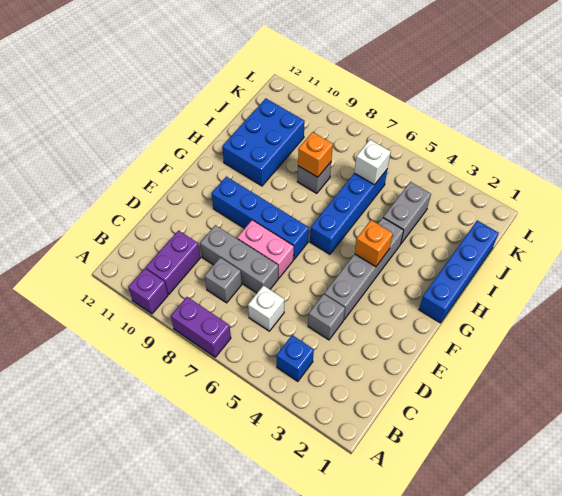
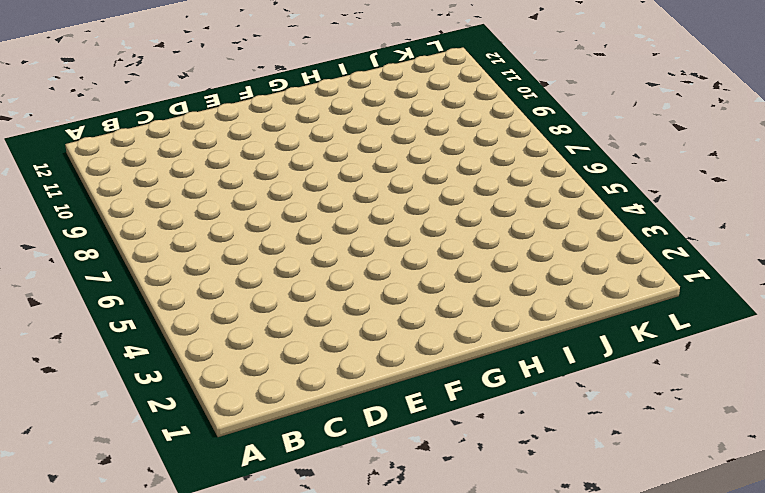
none -> purple 1x2 brick [171,297,231,357]
none -> purple 1x1 brick [128,269,168,314]
none -> blue 1x1 brick [276,335,314,381]

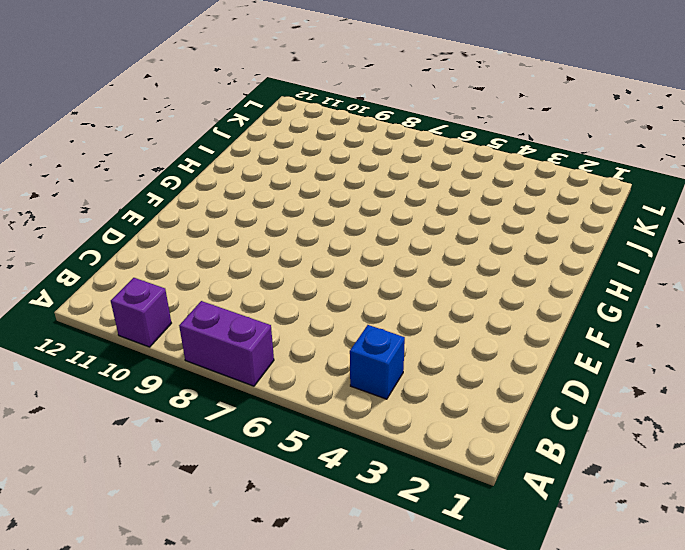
none -> purple 1x2 brick [146,231,200,294]
none -> white 1x1 brick [248,285,284,331]
none -> grey 1x1 brick [205,257,242,303]

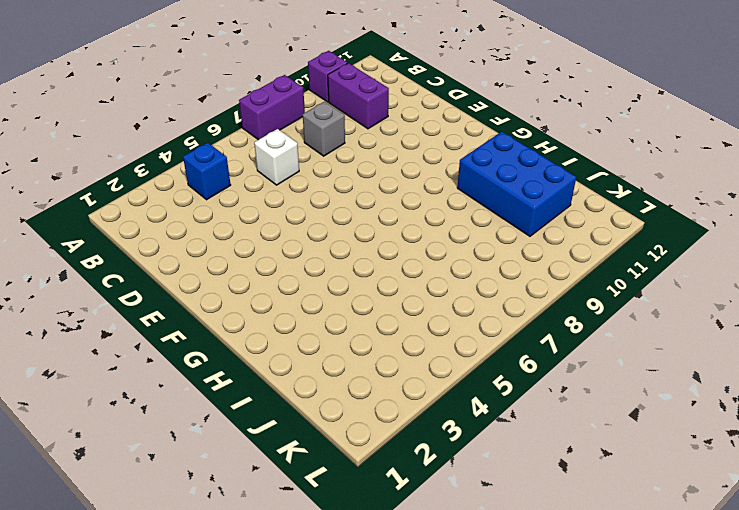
none -> grey 1x1 brick [308,294,345,340]
none -> grey 1x3 brick [200,225,278,293]
none -> grey 1x4 brick [324,218,404,320]

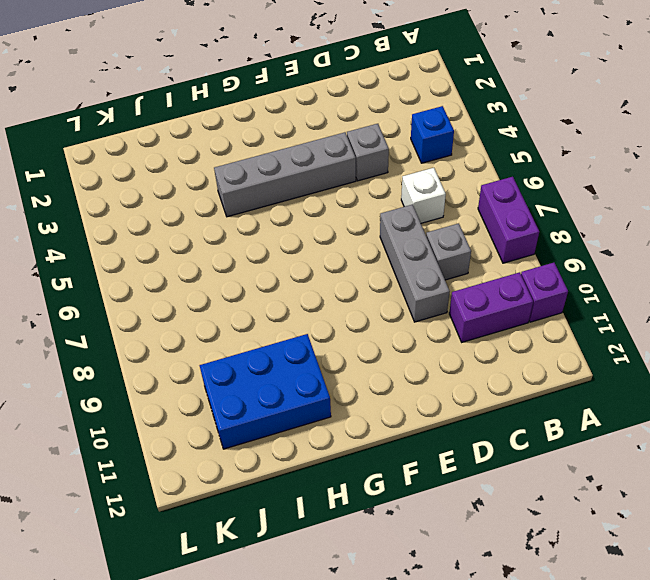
none -> pink 1x2 brick [237,220,294,278]
none -> blue 1x4 brick [211,176,309,259]
none -> blue 1x4 brick [419,220,499,323]

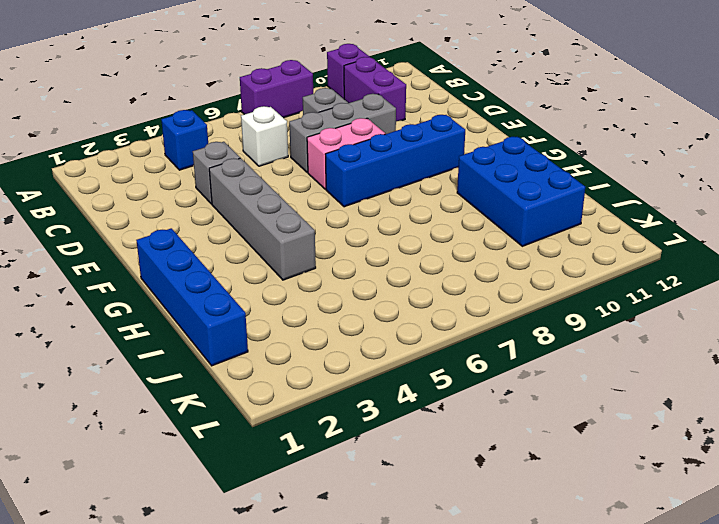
none -> blue 1x4 brick [310,170,387,254]
none -> grey 1x2 brick [383,182,431,243]
none -> grey 1x1 brick [298,162,331,193]

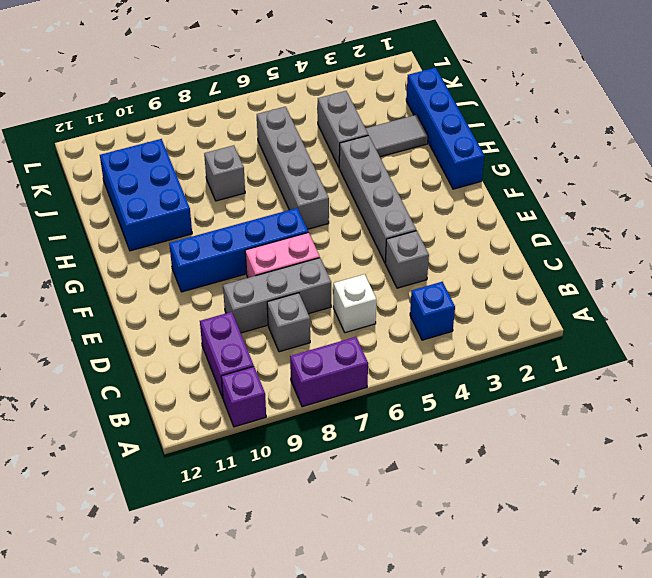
grey 1x4 brick [257,107,329,229] -> blue 1x4 brick [310,170,387,254]
grey 1x2 tile [365,115,428,157] -> none
none -> orange 1x1 brick [355,220,393,267]
none -> orange 1x1 brick [298,132,333,177]
none -> white 1x1 brick [354,140,391,185]

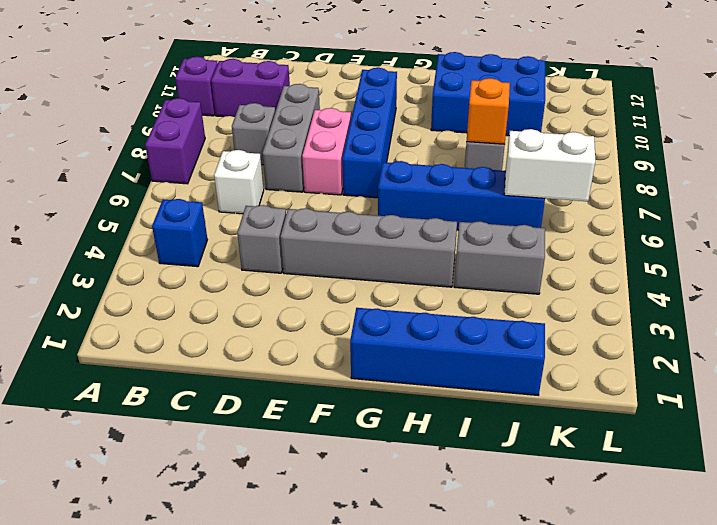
white 1x2 brick [504,129,595,201] -> white 1x1 brick [354,140,391,185]
none -> orange 1x1 brick [355,220,393,267]

